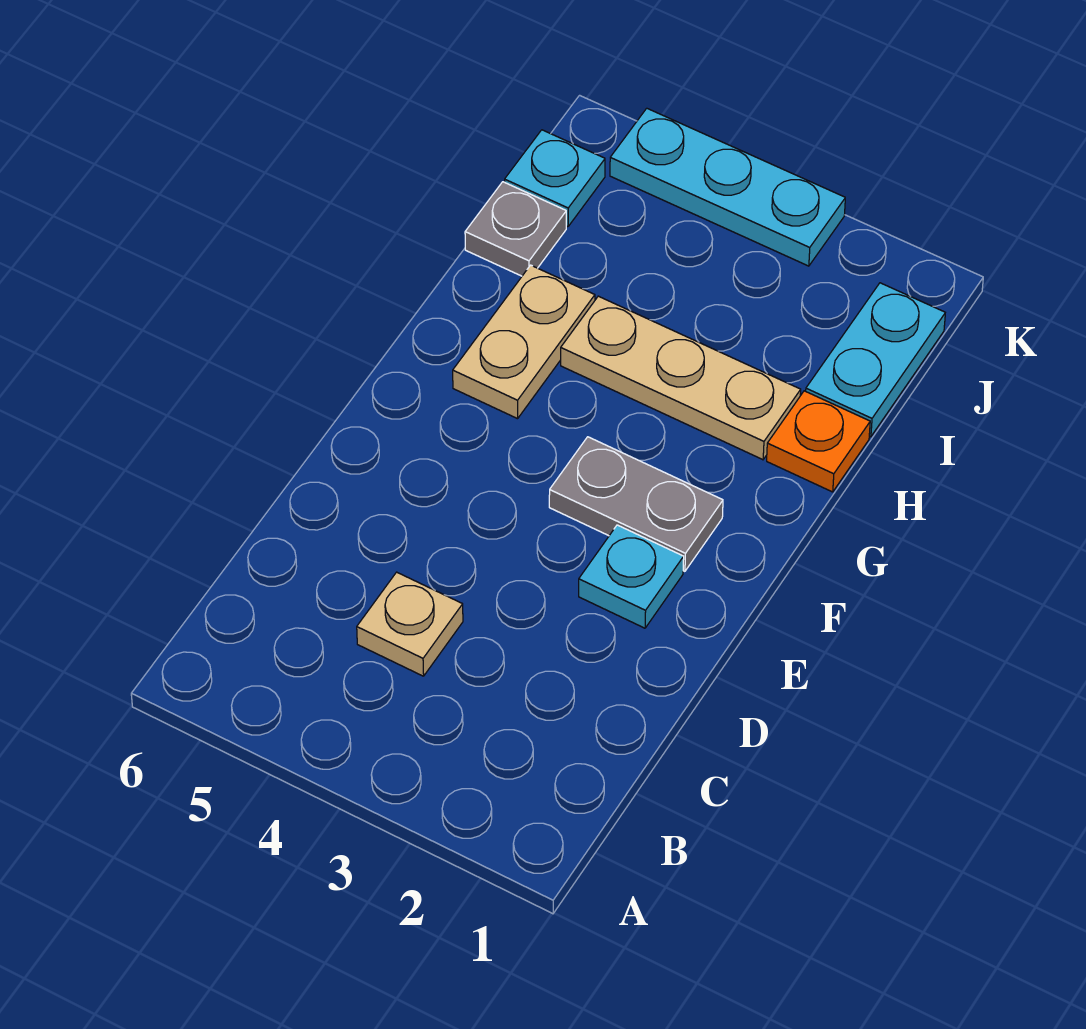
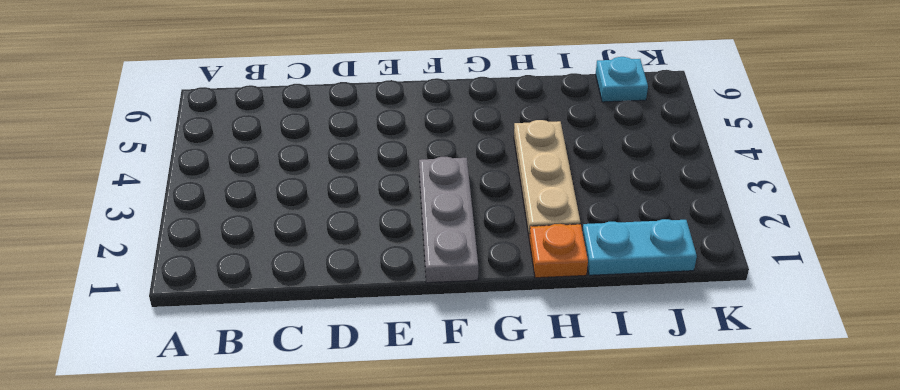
grey 1x3 plate [419,157,478,283] -> grey 1x2 plate [549,437,723,571]
none -> tan 1x1 plate [357,572,463,676]
none -> cyan 1x1 plate [579,525,684,628]

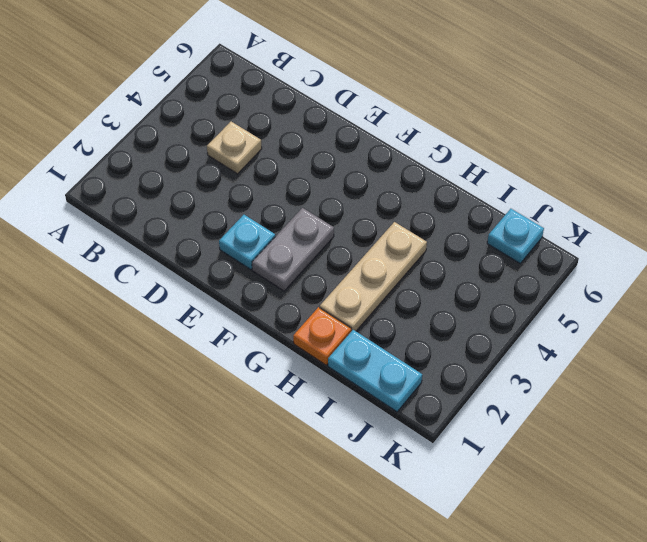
none -> tan 1x2 plate [453,265,595,419]
none -> grey 1x1 plate [465,182,566,276]

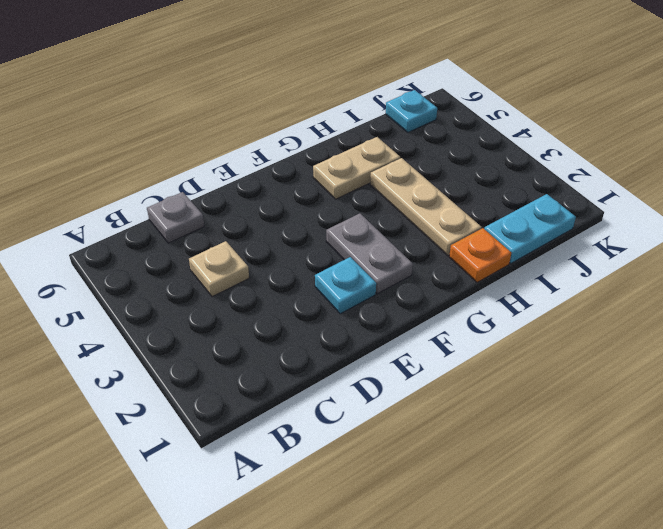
grey 1x1 plate [147,192,204,243] -> grey 1x1 plate moved to [465,182,566,276]
none -> cyan 1x3 plate [610,108,845,266]

